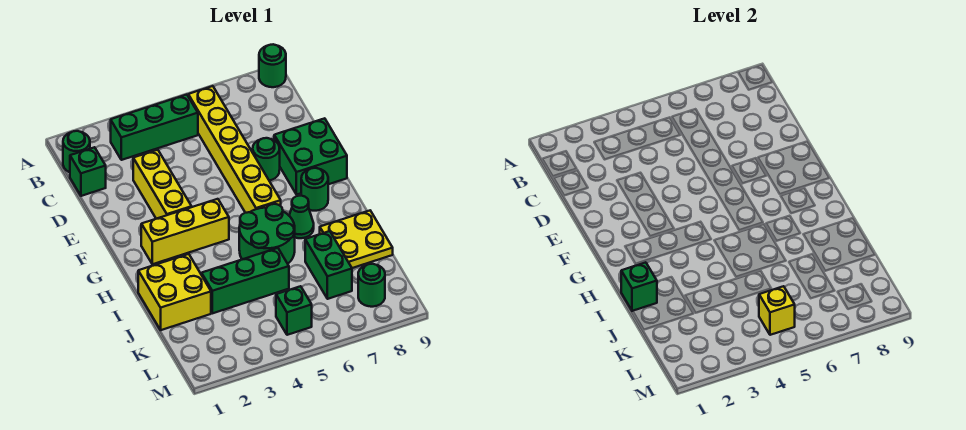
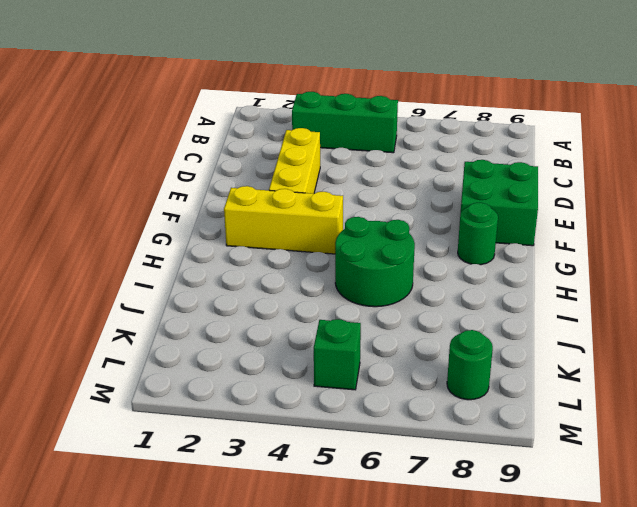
none -> green 1x1 round brick [259,44,286,87]
none -> green 1x1 round brick [63,131,90,172]
none -> yellow 1x6 brick [188,86,281,213]

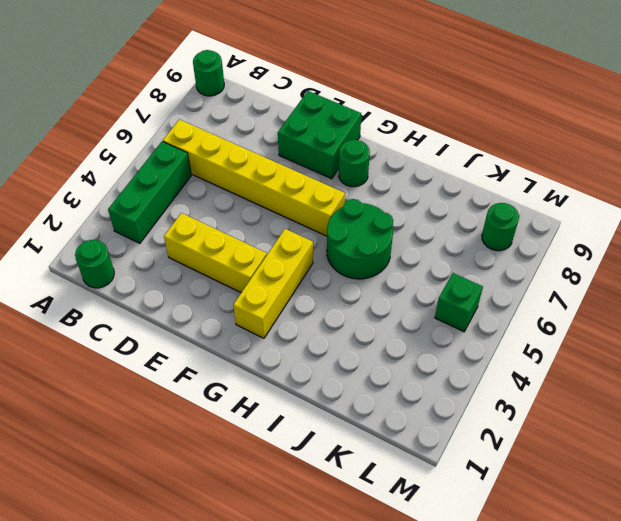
none -> green 1x1 brick [70,147,106,196]
none -> green 1x1 round brick [253,138,280,180]
none -> green 1x1 cone [289,196,314,238]

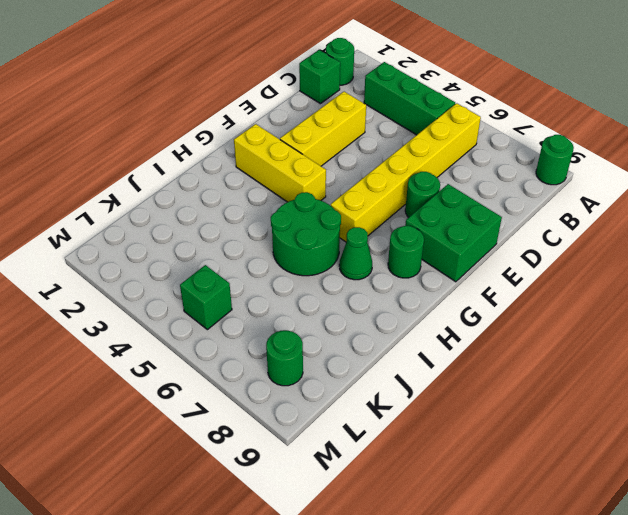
none -> yellow 2x2 brick [138,254,211,330]
none -> yellow 2x2 plate [320,211,393,268]
none -> green 1x3 brick [202,248,289,313]

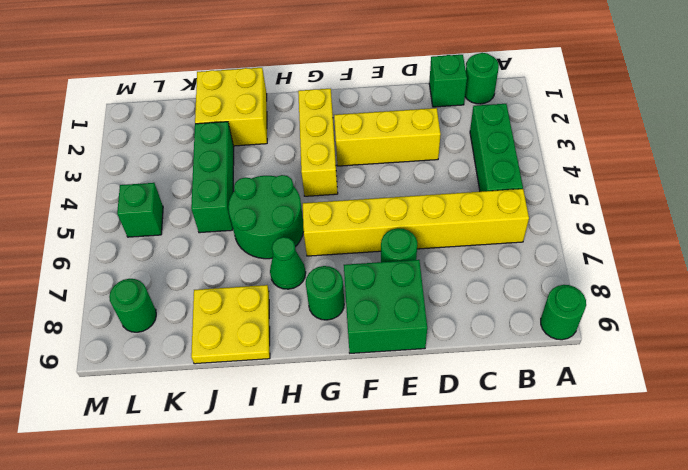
none -> green 1x2 brick [305,231,352,299]
none -> green 1x1 brick [621,262,657,311]
none -> yellow 1x1 brick [759,286,795,335]

